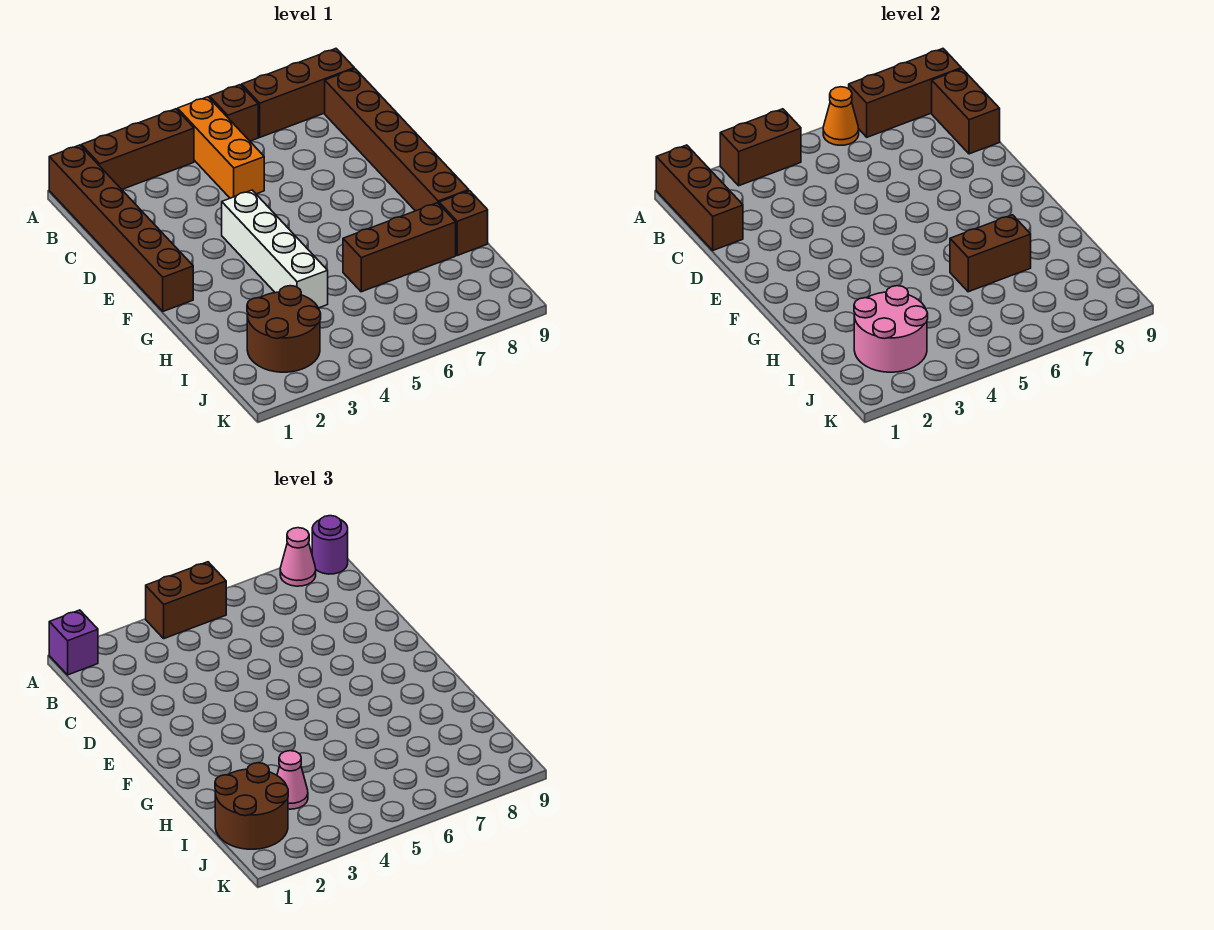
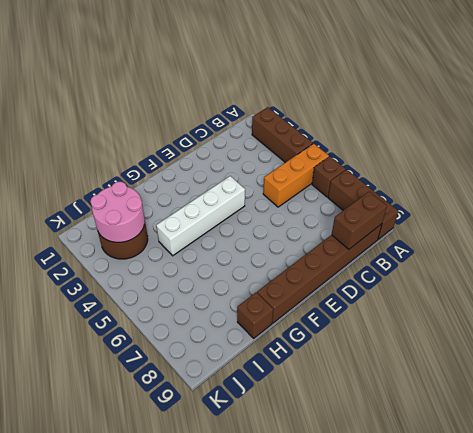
none -> brown 1x6 brick [49,145,193,311]
none -> brown 1x3 brick [343,203,456,292]
none -> brown 1x3 brick [656,145,743,250]

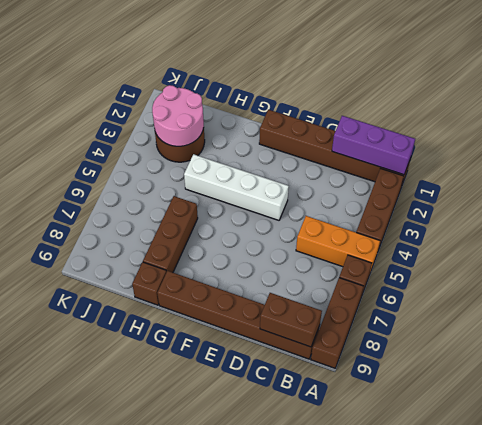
purple 1x3 brick [332,116,415,175] -> brown 1x3 brick [656,145,743,250]
none -> brown 1x2 brick [720,109,801,186]
none -> orange 1x1 cone [823,87,859,145]
none -> brown 1x3 brick [849,49,961,137]

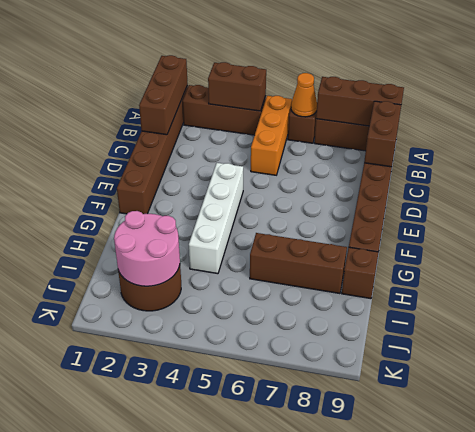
none -> brown 1x2 brick [950,215,1031,292]
none -> purple 1x1 brick [49,610,98,675]
none -> brown 1x2 brick [146,562,226,639]

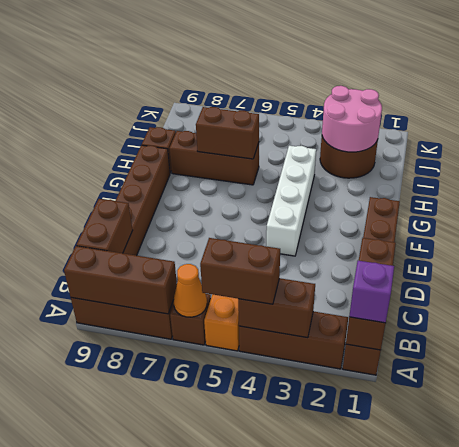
none -> pink 1x1 cone [280,528,316,586]
none -> purple 1x1 round brick [312,516,348,574]
none -> brown 2x2 round brick [215,763,288,849]

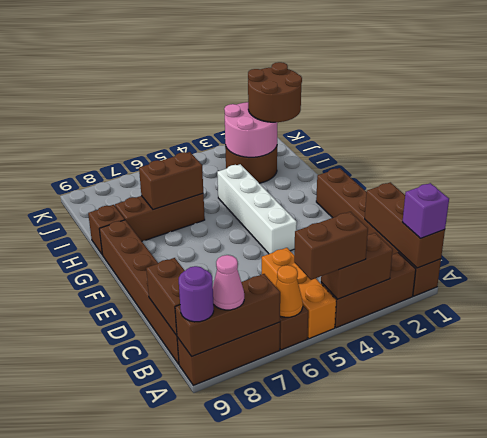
none -> pink 1x1 cone [277,751,308,809]

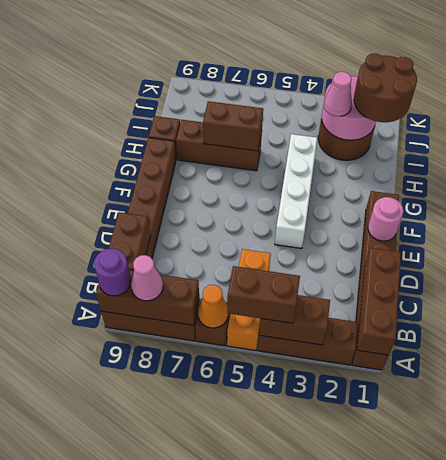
pink 1x1 round brick [368,197,403,241] -> none
none -> purple 1x1 brick [49,610,98,675]

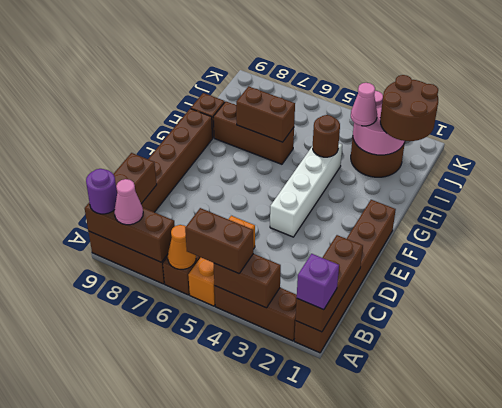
brown 1x1 round brick [313,115,340,157] -> none

